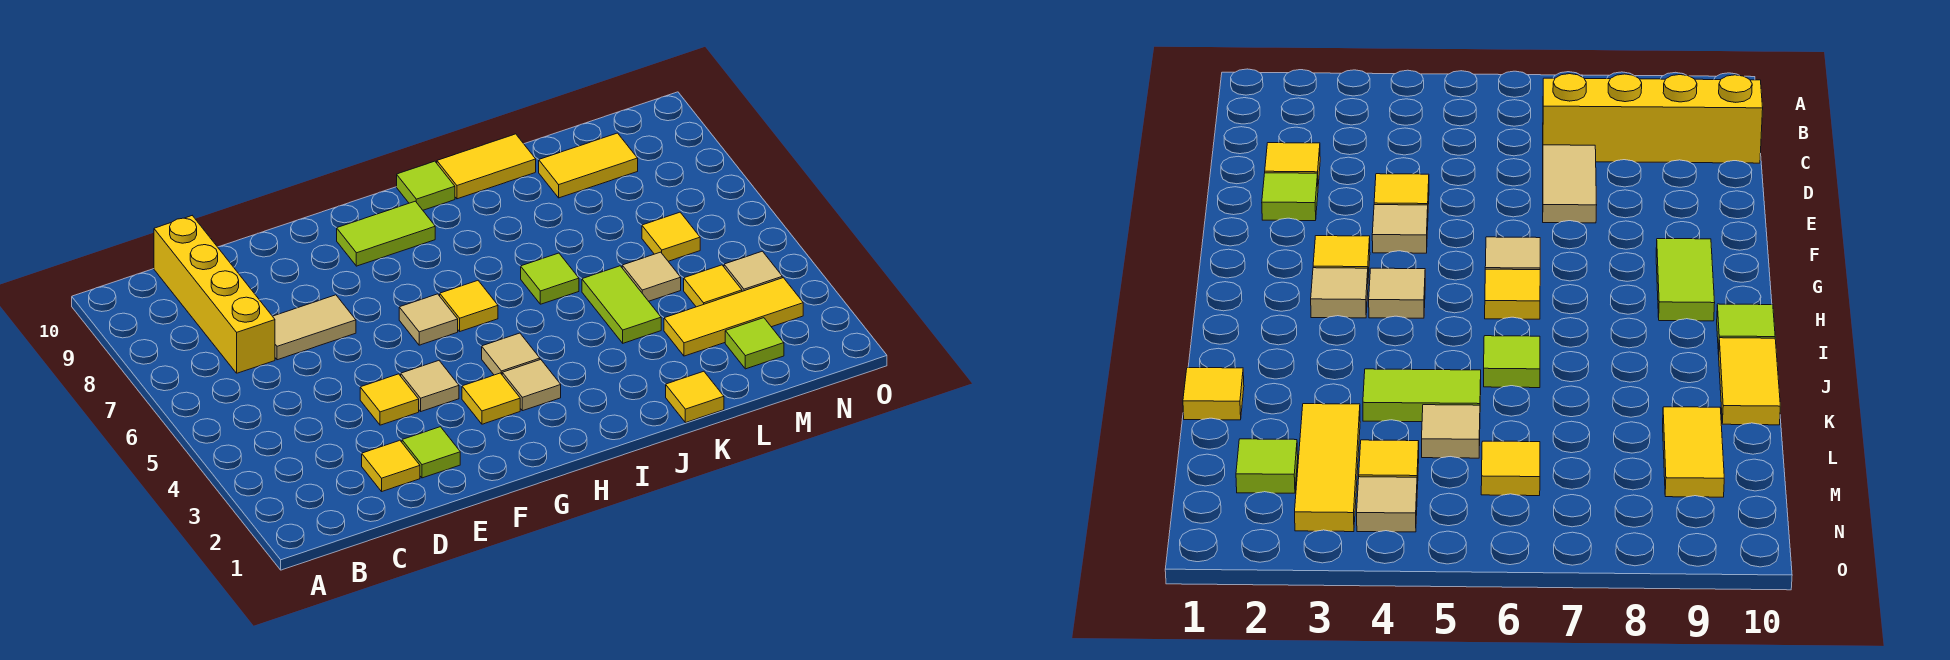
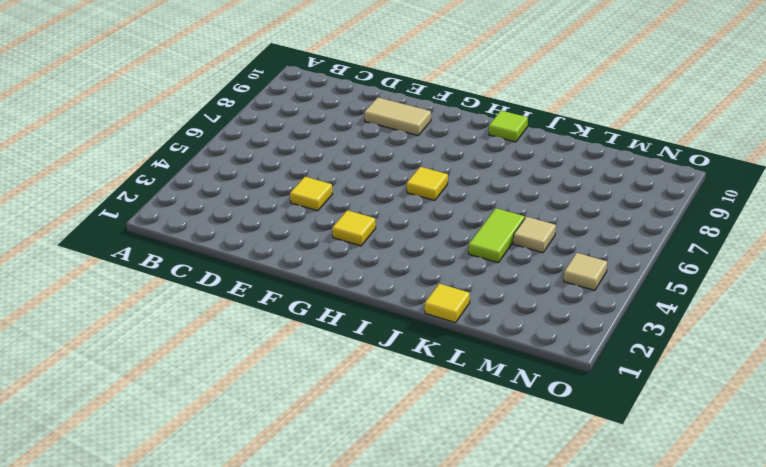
tan 1x2 tile [364,97,431,135] -> tan 1x2 tile moved to [273,295,356,360]
none -> yellow 1x4 brick [154,216,275,373]
none -> yellow 1x1 tile [362,440,420,491]
none -> lime 1x1 tile [402,427,460,478]

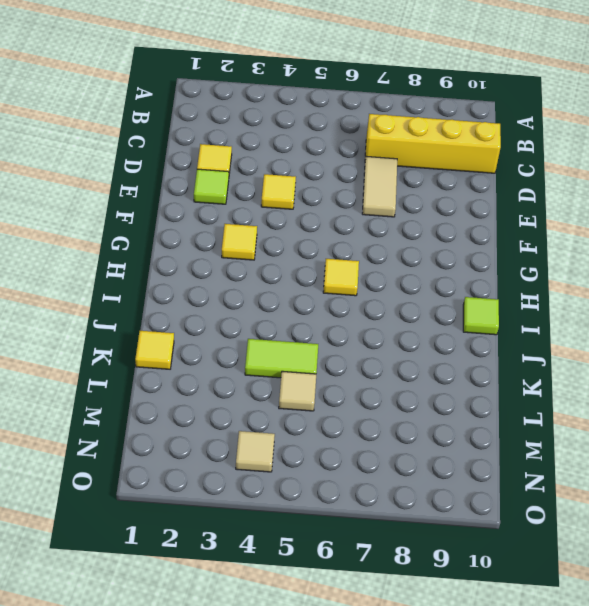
none -> tan 1x1 tile [401,361,459,411]
none -> tan 1x1 tile [399,294,458,345]
none -> lime 1x2 tile [337,201,435,266]

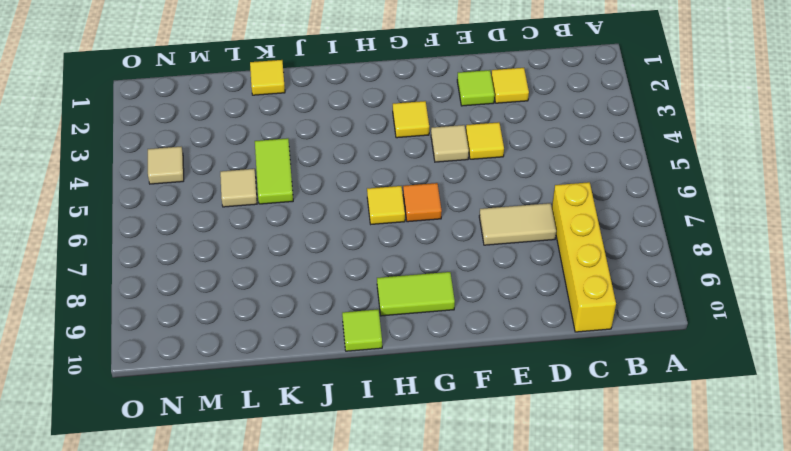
orange 1x1 tile [403,183,442,222] -> tan 1x1 tile [399,294,458,345]
none -> tan 1x1 tile [502,360,561,411]
none -> tan 1x1 tile [482,333,540,375]
none -> lime 1x1 tile [521,253,579,304]

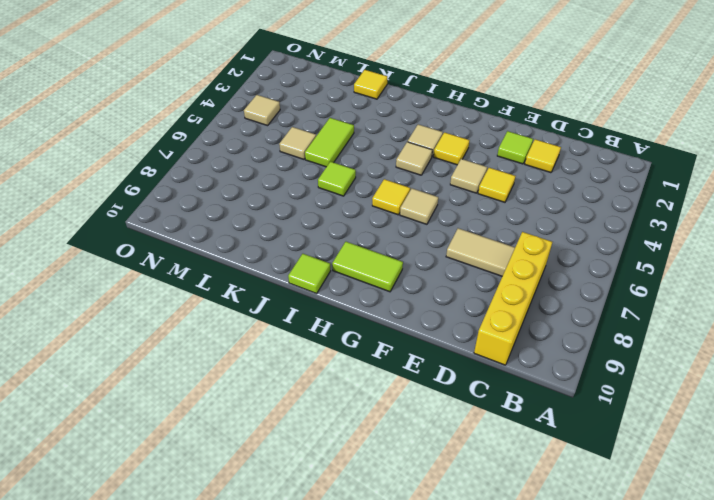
none -> yellow 1x2 tile [437,134,536,199]
none -> yellow 1x3 tile [664,278,803,356]
none -> yellow 1x2 tile [539,133,638,198]

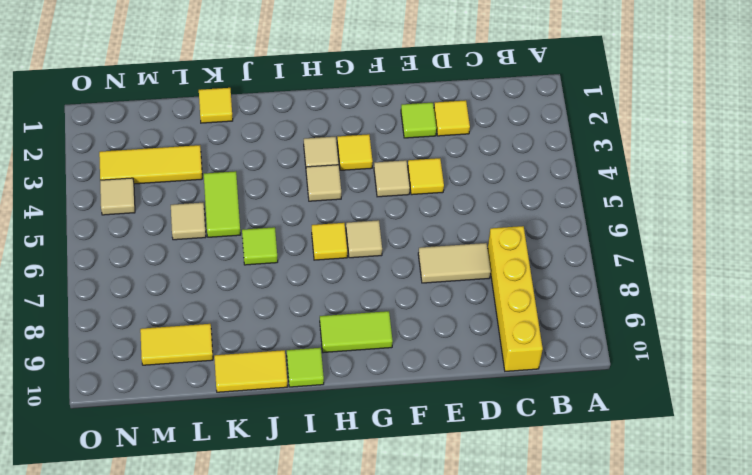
none -> lime 1x1 tile [725,318,784,369]
none -> yellow 1x1 tile [684,265,742,307]
none -> yellow 1x1 tile [642,212,700,261]

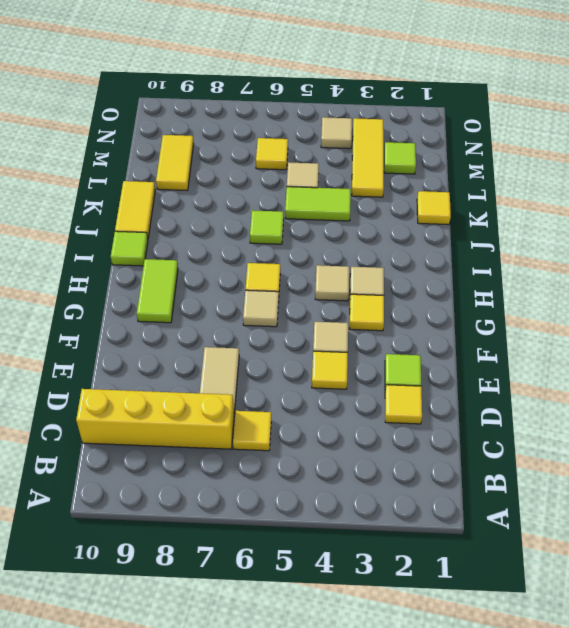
yellow 1x1 tile [233,411,271,451] -> yellow 1x1 tile moved to [684,265,742,307]

